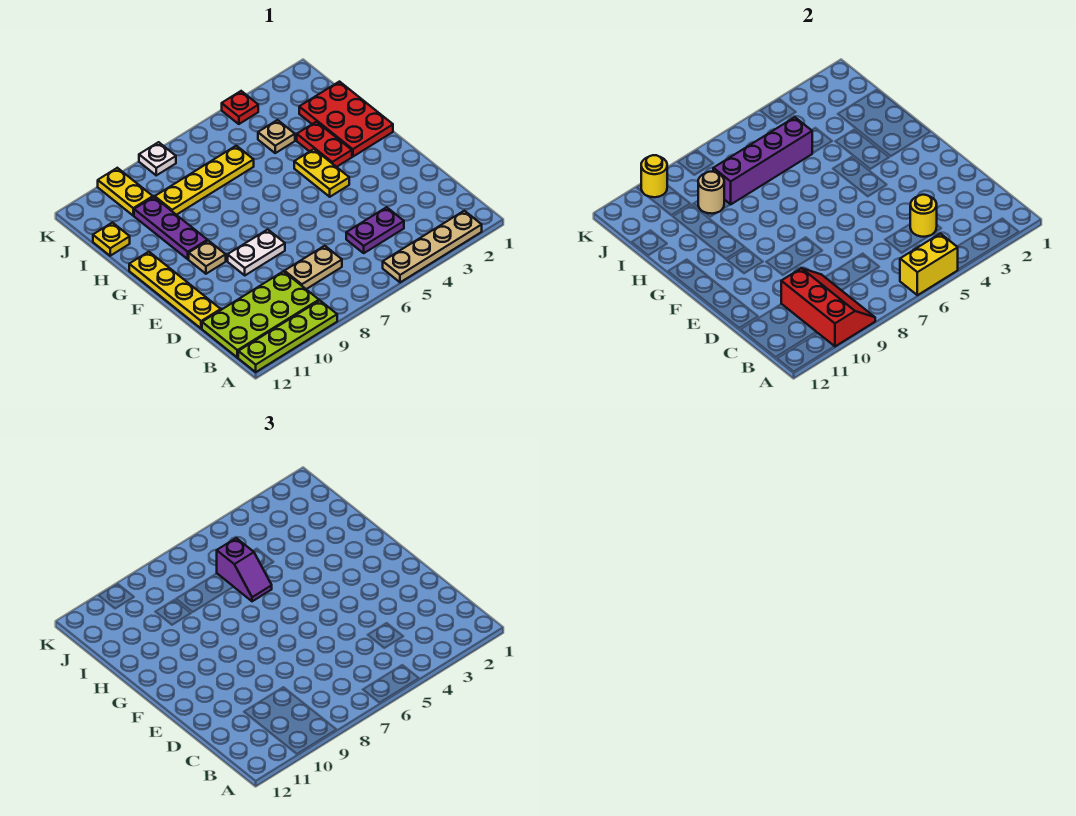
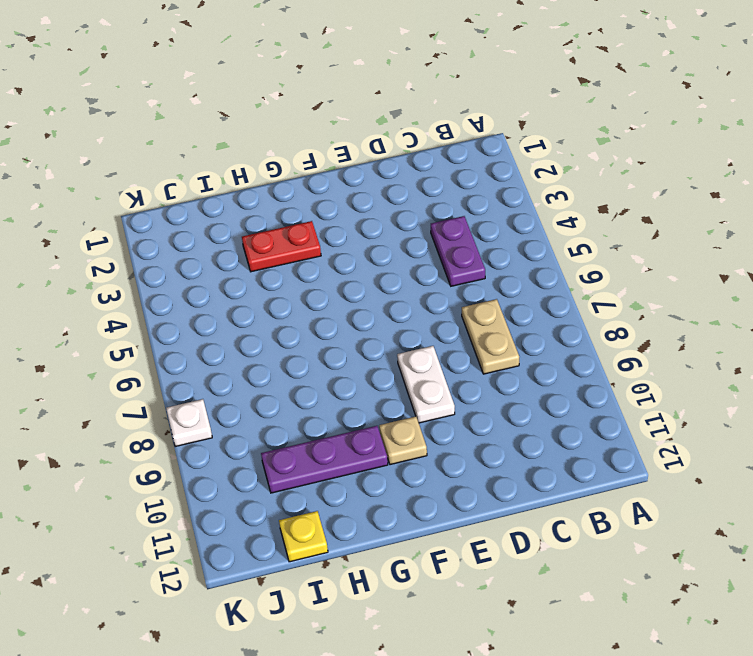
none -> tan 1x4 plate [383,211,482,282]
none -> lime 1x4 plate [238,301,337,372]
none -> lime 2x4 plate [202,271,319,358]

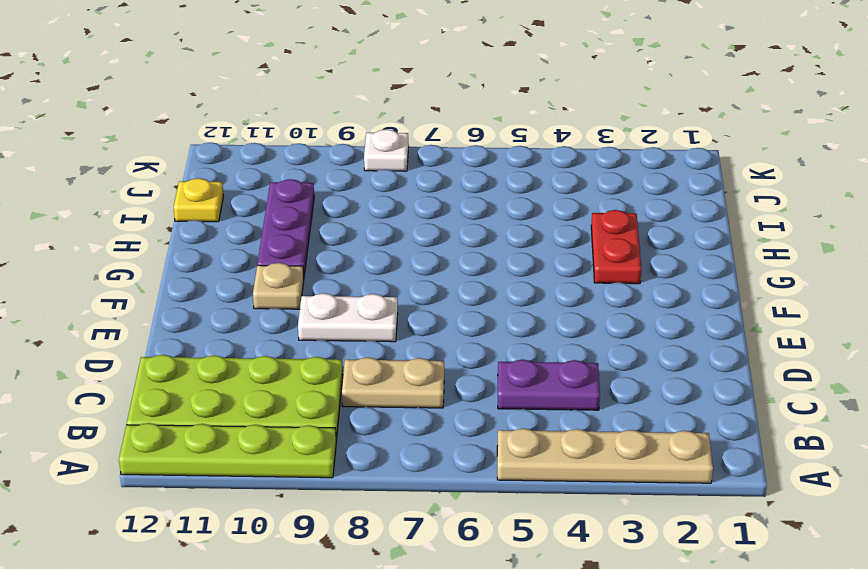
none -> yellow 1x4 plate [129,252,221,329]
none -> yellow 1x2 plate [294,149,349,197]
none -> red 2x3 plate [299,82,393,157]

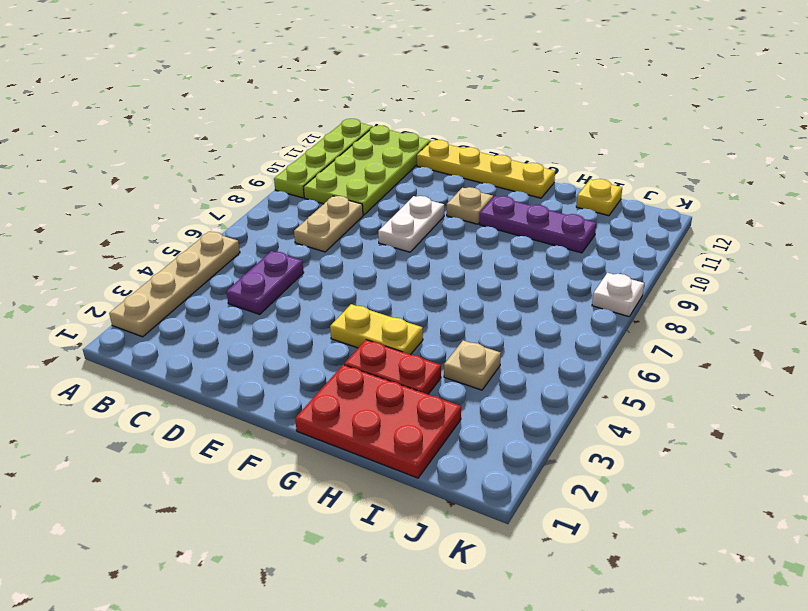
none -> yellow 1x4 plate [155,146,254,215]
none -> yellow 1x2 plate [98,168,153,215]
none -> red 1x1 plate [222,91,258,124]

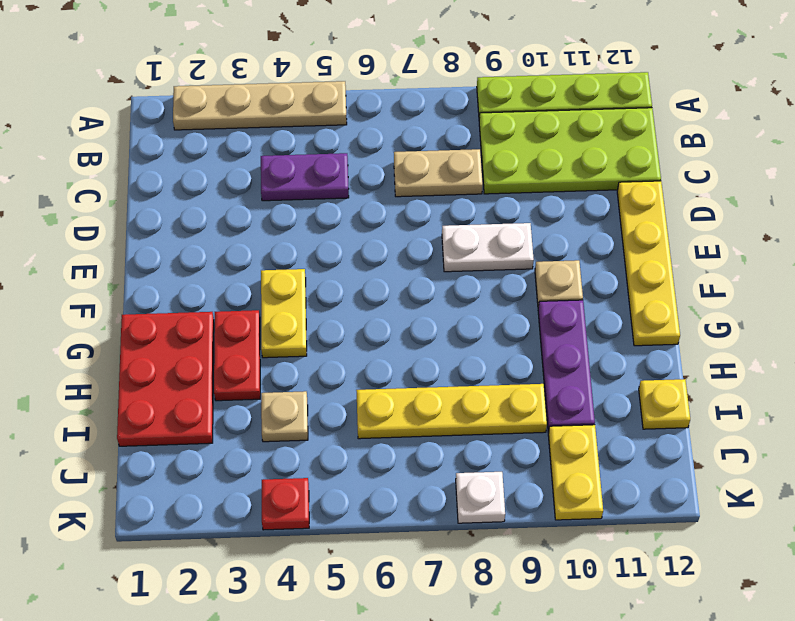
none -> yellow 1x2 brick [900,234,958,295]
none -> red 2x3 slope [781,268,875,347]
none -> yellow 1x1 round brick [910,195,937,237]

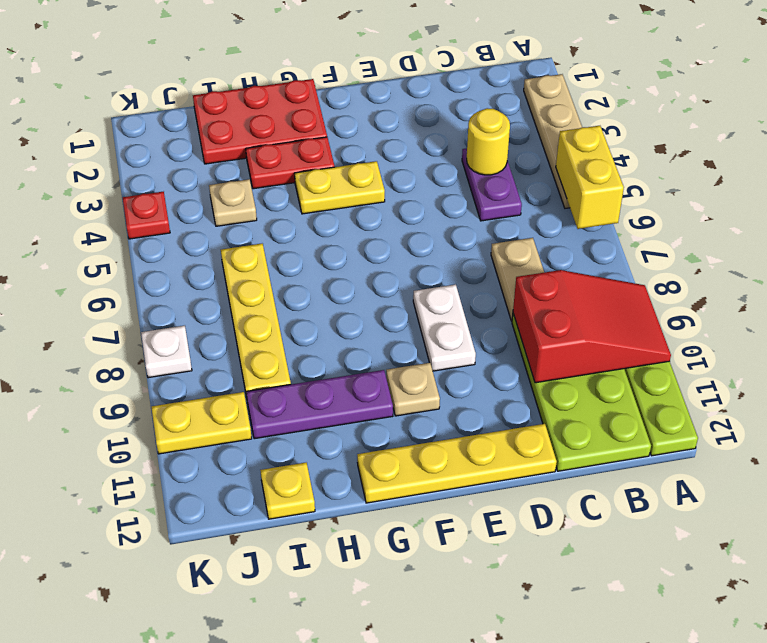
red 2x3 slope [513,270,671,383] -> red 2x3 slope turned to [781,268,875,347]
none -> purple 1x4 brick [713,117,812,204]
none -> tan 1x1 round brick [698,172,724,214]
none -> yellow 1x1 round brick [641,155,667,197]

